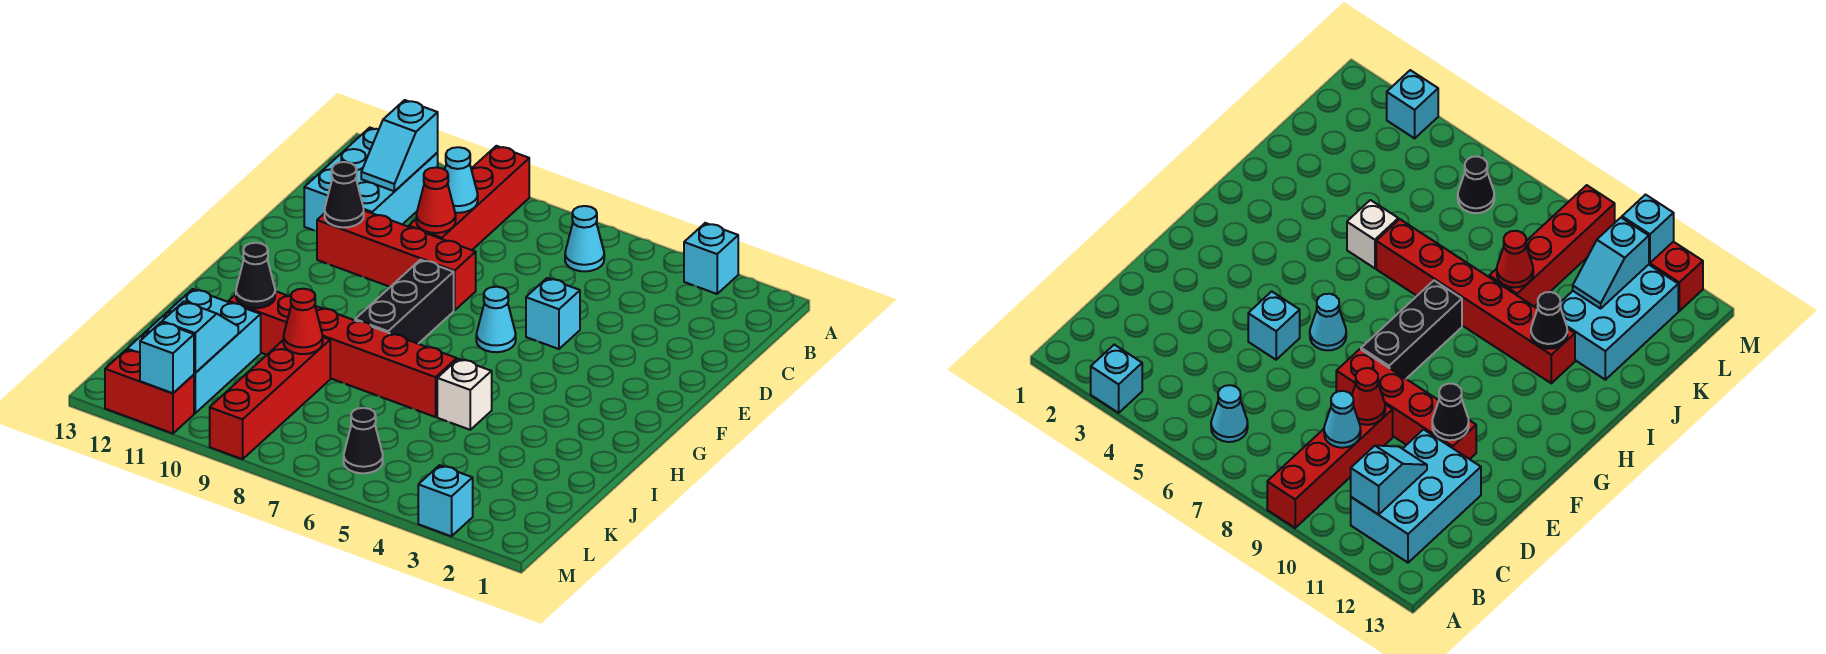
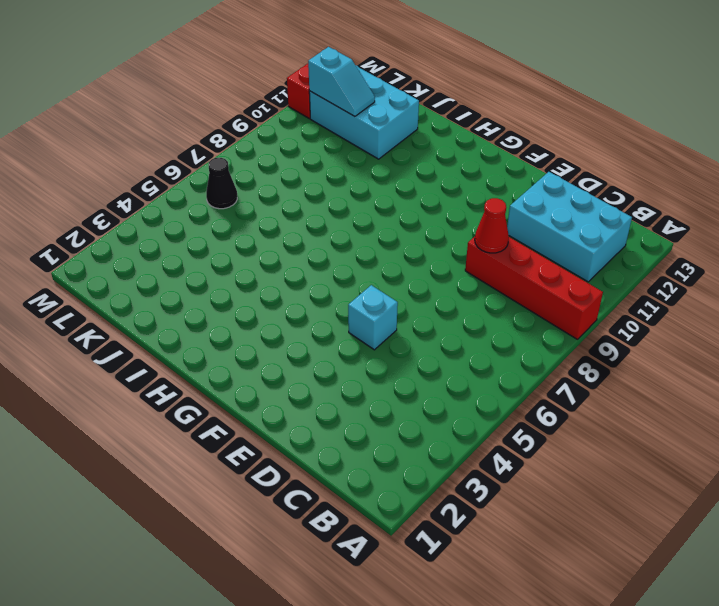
none -> cyan 1x1 brick [684,223,738,294]
none -> cyan 1x1 cone [565,206,604,271]
none -> red 1x4 brick [317,211,476,311]

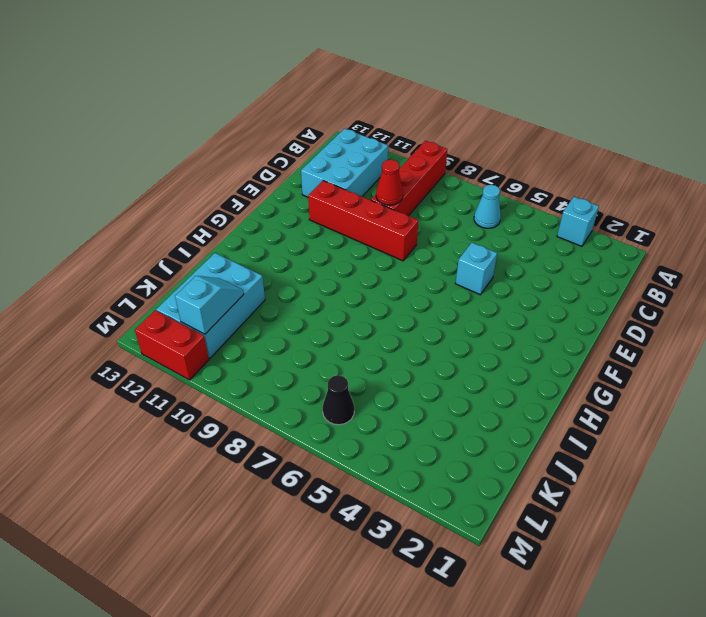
none -> cyan 1x1 cone [476,287,516,352]
none -> black 1x3 brick [355,260,454,344]
none -> white 1x1 brick [437,359,492,430]

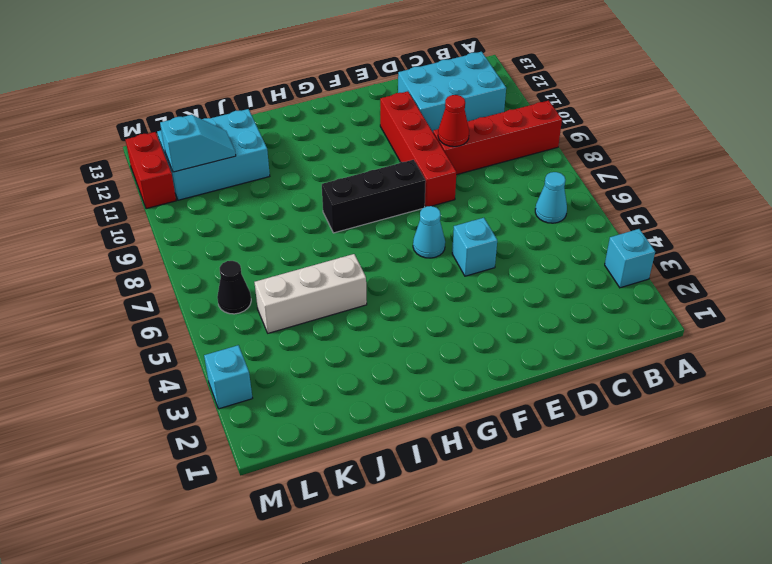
white 1x3 brick [255,254,367,333] -> white 1x1 brick [437,359,492,430]
none -> red 1x6 brick [228,291,457,417]
none -> red 1x4 brick [210,337,330,459]
none -> cyan 1x2 slope [361,100,438,191]

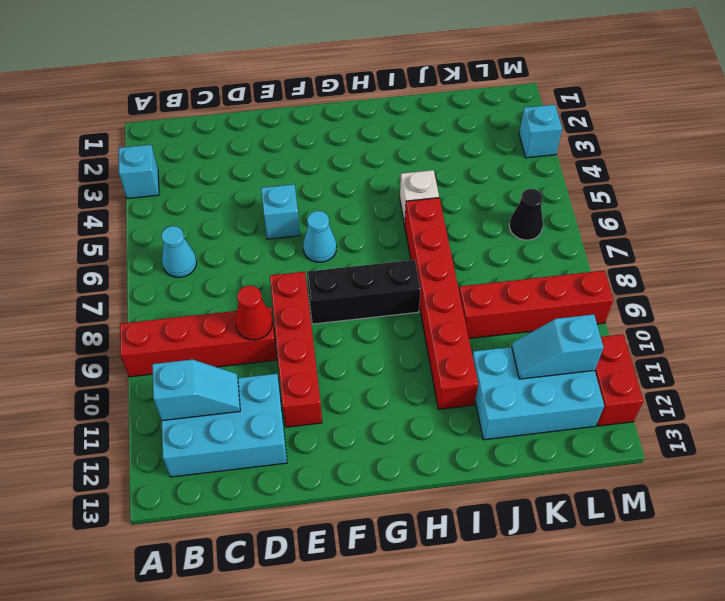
none -> cyan 1x1 cone [445,147,478,213]
none -> black 1x1 cone [325,162,364,227]
none -> black 1x1 cone [236,243,275,308]

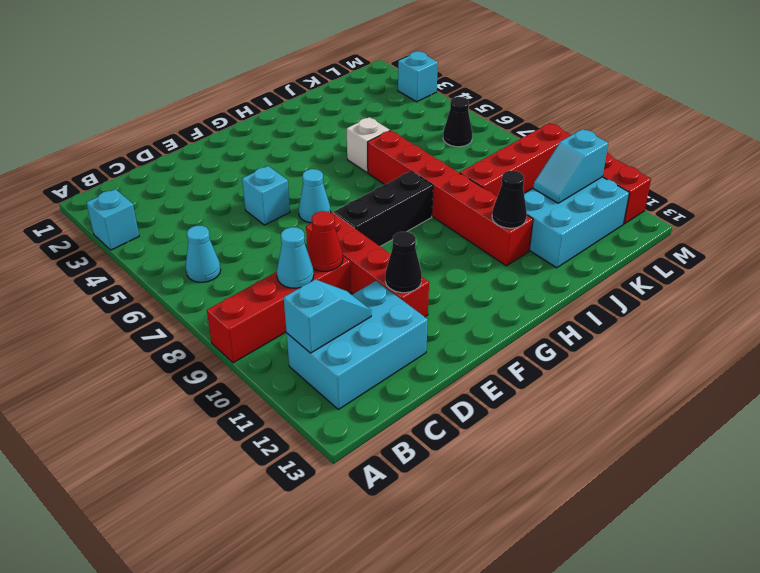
none -> red 1x1 cone [283,289,323,354]
none -> cyan 1x1 brick [140,322,194,393]

